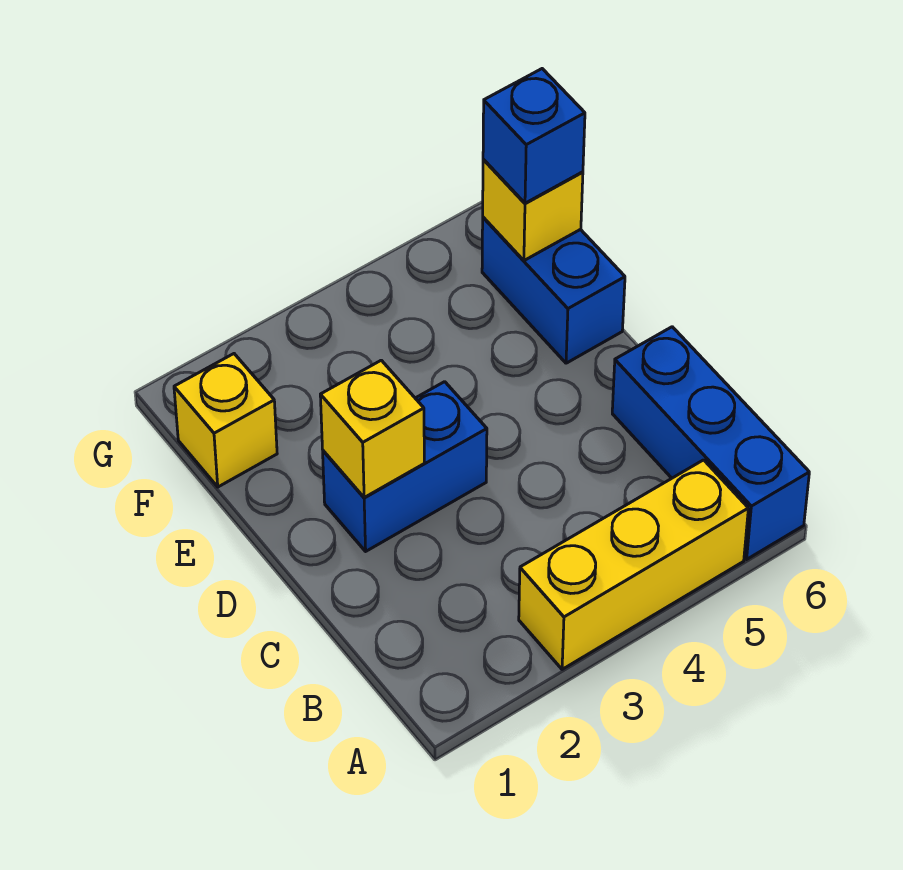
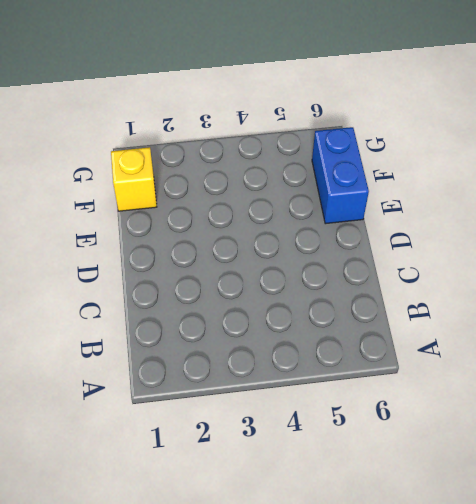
none -> yellow 1x3 brick [519,460,748,669]
none -> blue 1x3 brick [612,327,809,559]

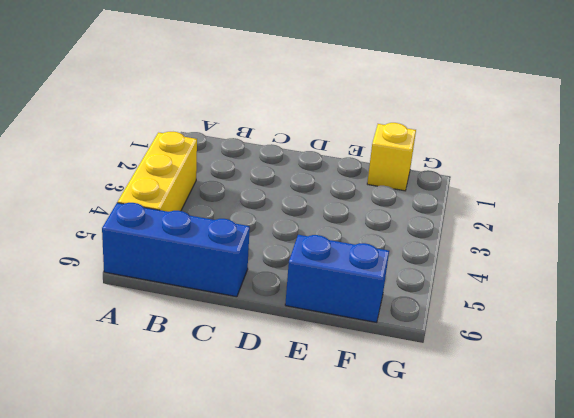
none -> blue 1x2 brick [323,382,487,551]
none -> yellow 1x1 brick [320,360,424,498]

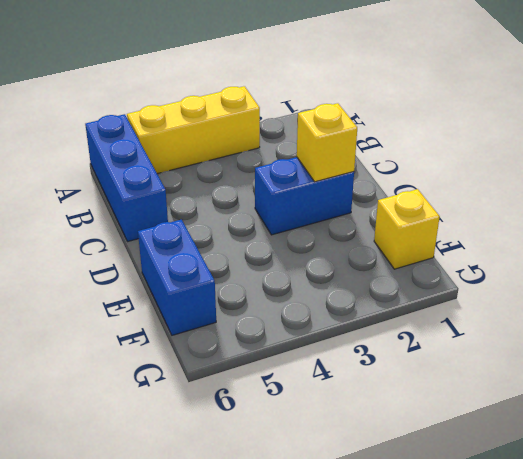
none -> yellow 1x1 brick [483,160,583,260]
none -> blue 1x1 brick [483,69,585,203]

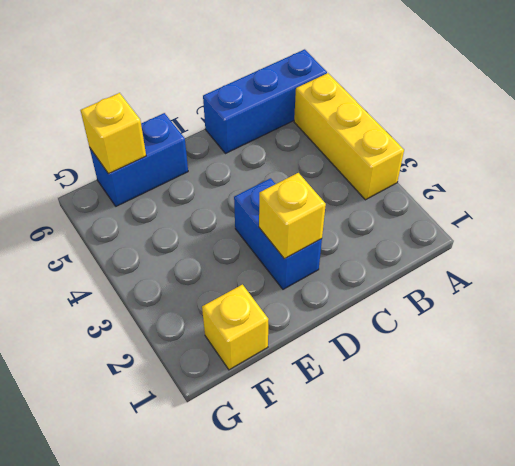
none -> blue 1x1 brick [483,69,585,203]

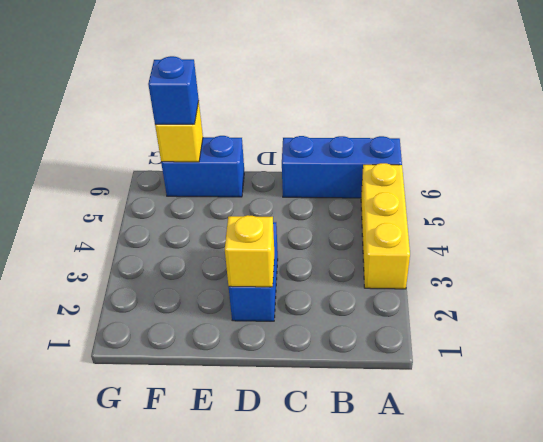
none -> yellow 1x1 brick [174,354,277,487]

